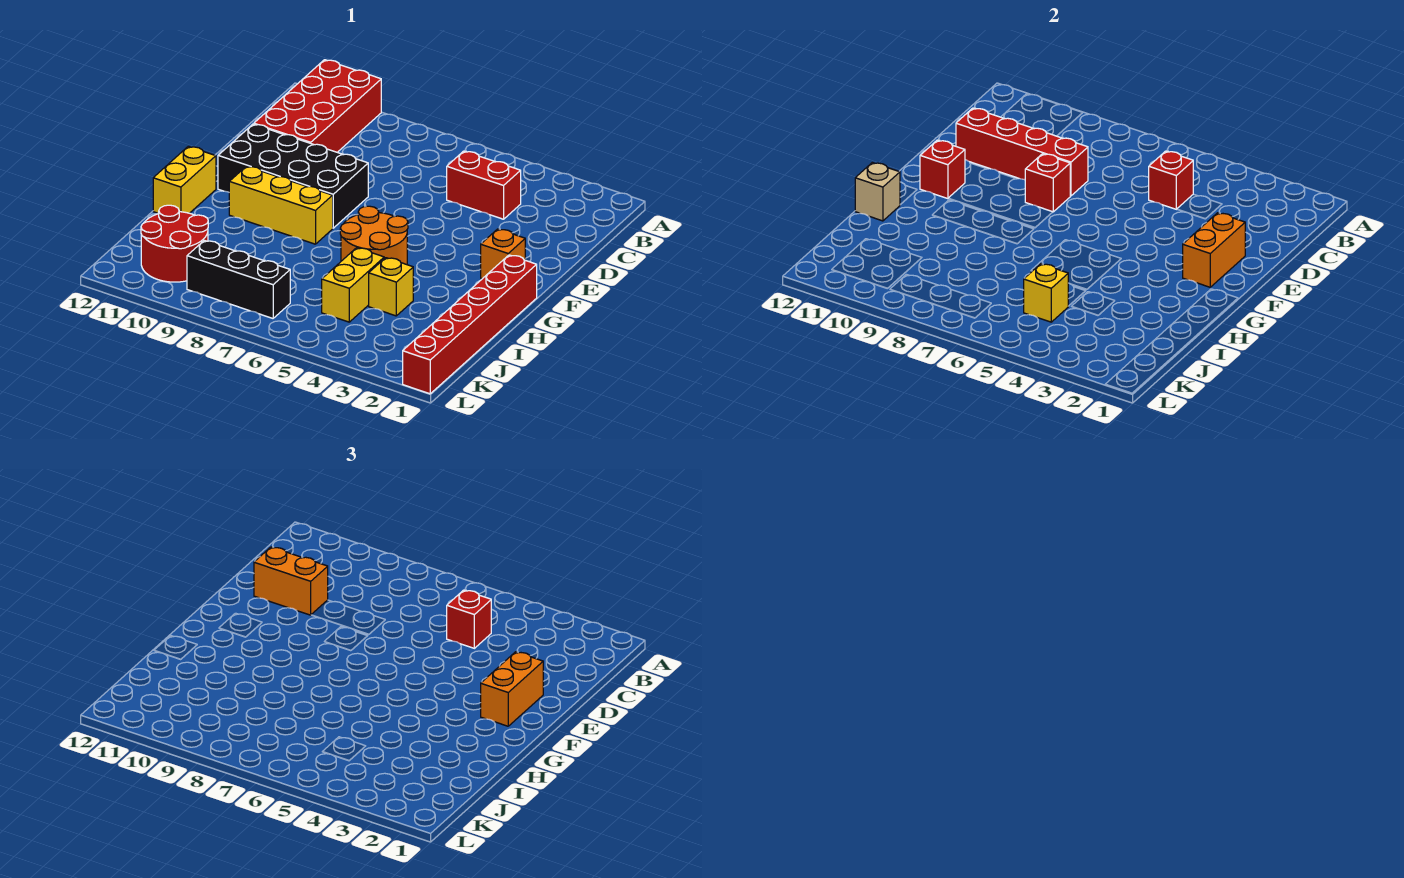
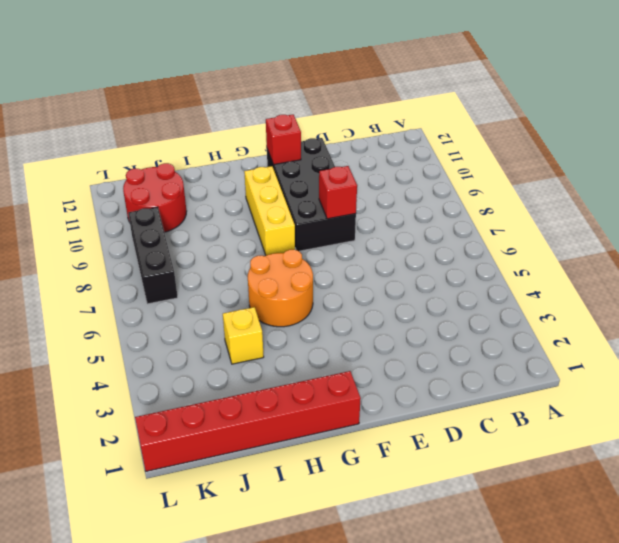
none -> red 2x4 brick [254,60,381,152]
none -> red 1x2 brick [447,151,521,219]
none -> orange 1x1 brick [481,229,525,279]

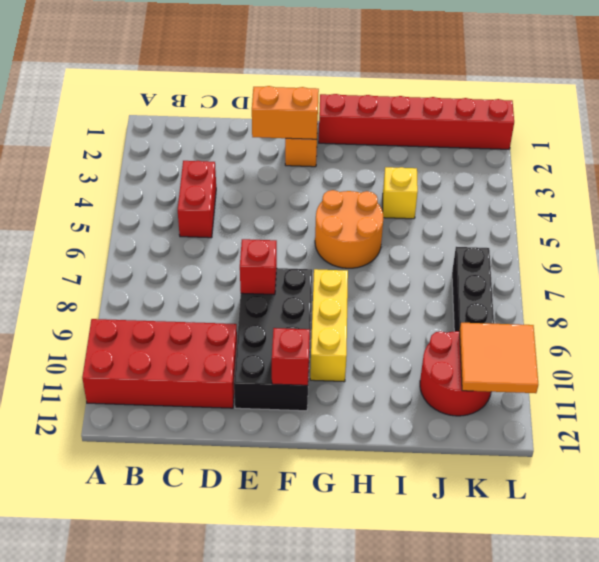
orange 2x2 tile [460,323,538,393] -> none
none -> yellow 1x2 brick [153,146,216,213]
none -> yellow 1x2 brick [322,248,384,322]
none -> red 1x1 brick [1149,151,1193,209]

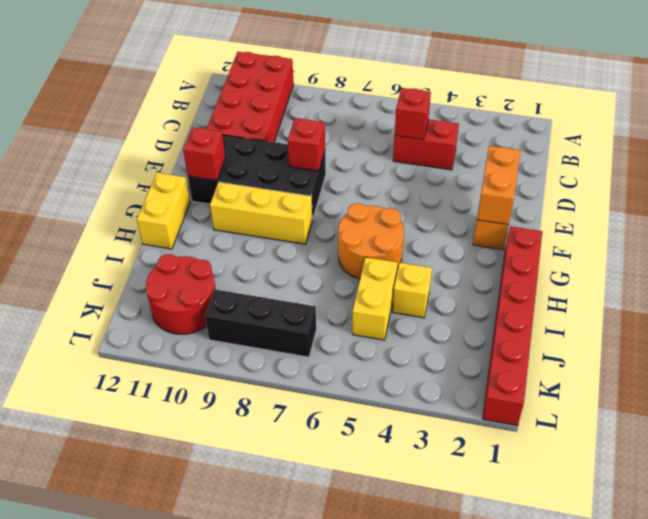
none -> red 1x4 brick [956,108,1088,196]
none -> tan 1x1 brick [855,163,900,221]
none -> yellow 1x1 brick [1024,264,1068,322]

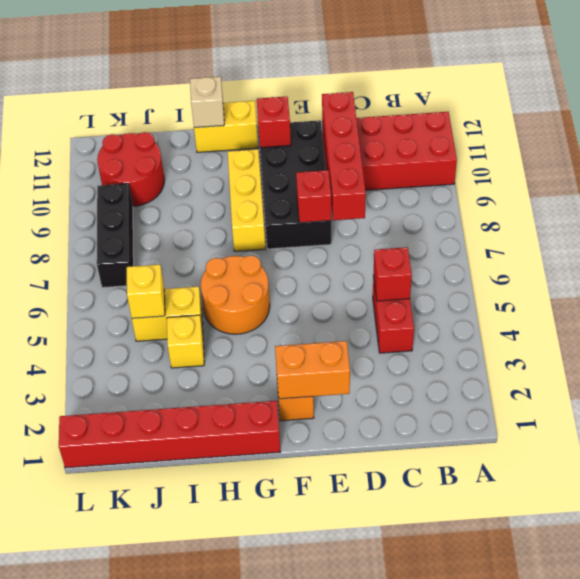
none -> red 1x1 brick [447,590,491,648]
none -> orange 1x2 brick [254,547,328,615]
none -> orange 1x2 brick [481,652,543,726]

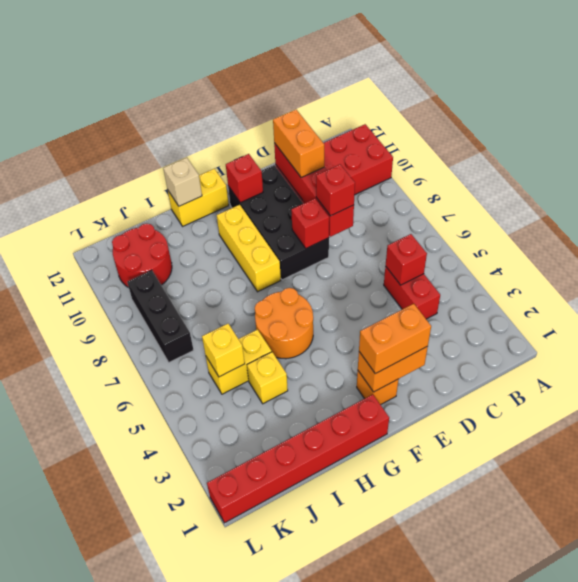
red 1x1 brick [316,164,355,216] -> red 1x1 brick moved to [447,590,491,648]

